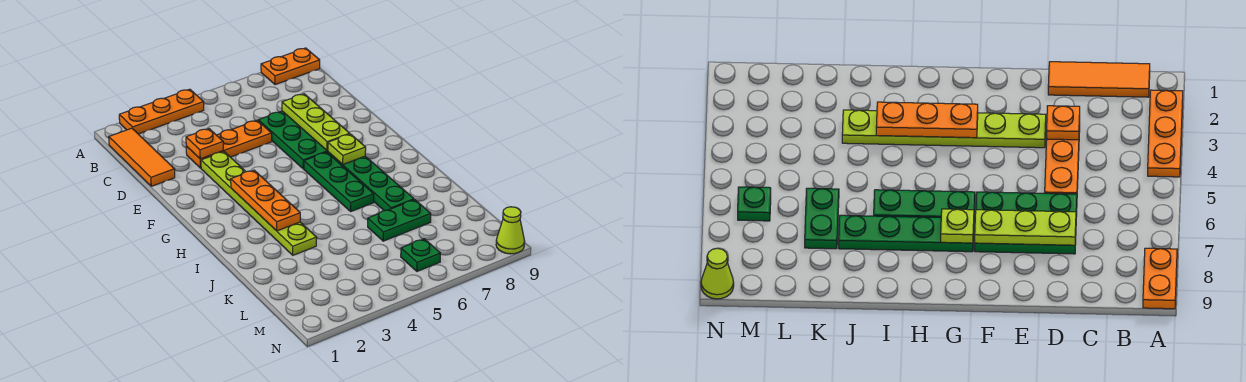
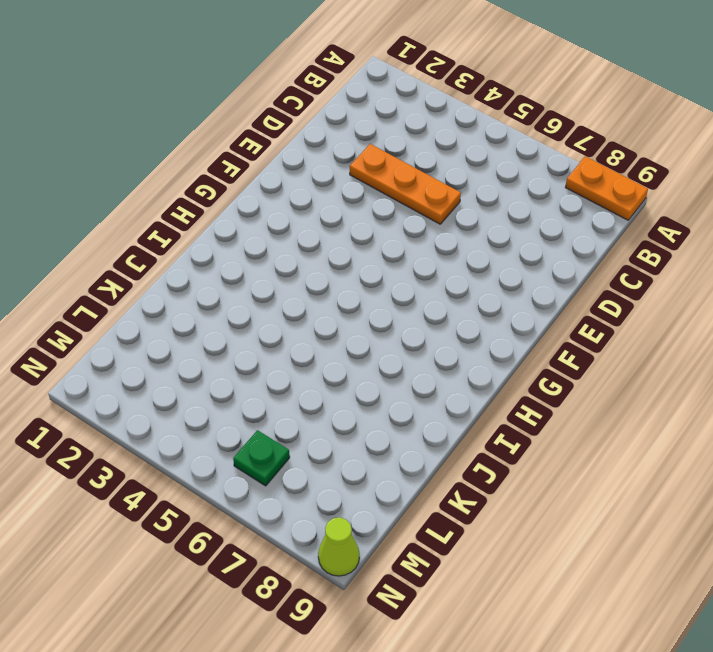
none -> orange 1x3 plate [119,89,204,134]
none -> orange 1x3 tile [109,128,175,186]
none -> green 2x3 plate [258,111,328,169]

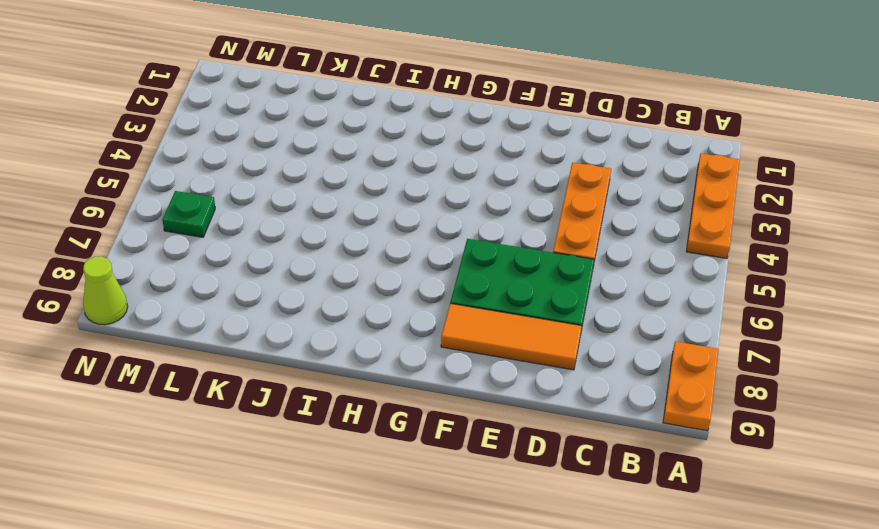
orange 1x3 tile [441,303,582,370] -> orange 1x3 tile moved to [109,128,175,186]
none -> lime 1x6 plate [201,152,317,255]
none -> green 1x3 plate [304,152,374,211]
none -> green 1x4 plate [328,152,414,211]

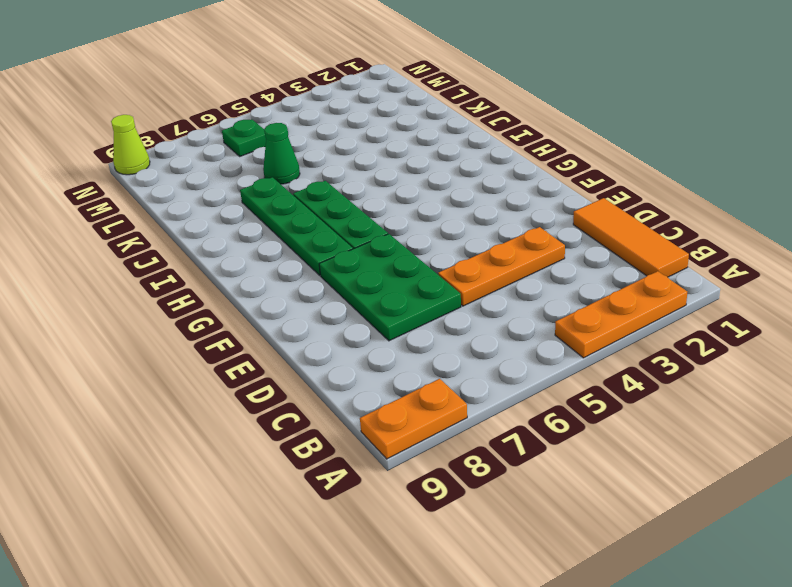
green 1x1 cone [263,123,300,184] -> green 1x2 plate [368,200,431,241]
none -> lime 1x6 plate [201,152,317,255]
none -> orange 1x1 plate [186,129,223,159]
none -> lime 1x3 plate [282,94,350,151]

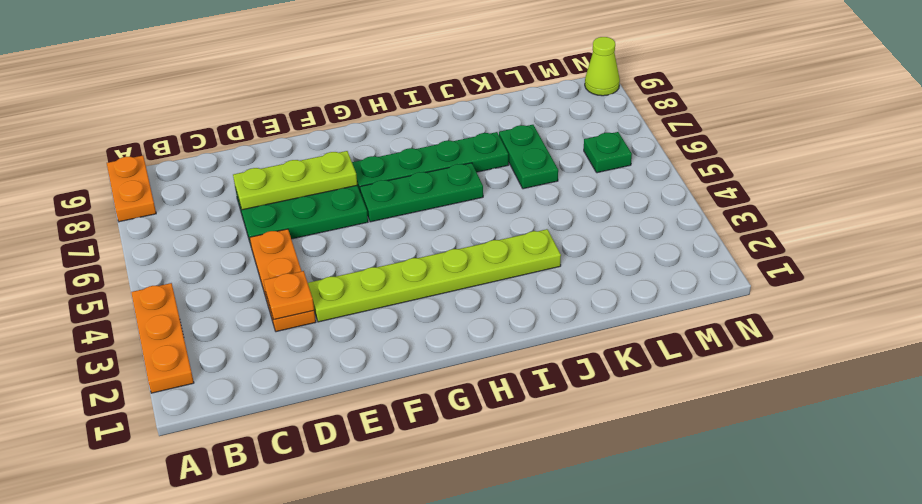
none -> orange 1x3 tile [109,128,175,186]
none -> orange 1x3 plate [231,170,300,231]
none -> lime 1x1 plate [328,134,366,164]

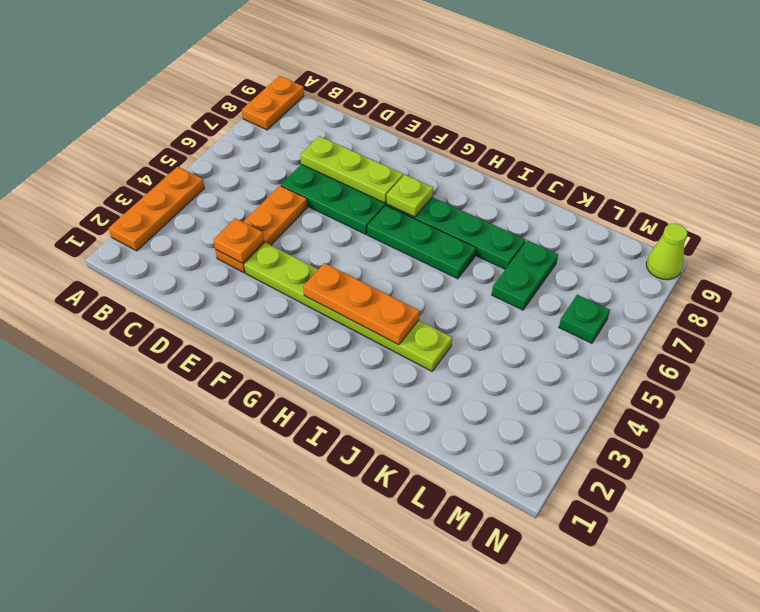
none -> orange 1x3 tile [109,128,175,186]

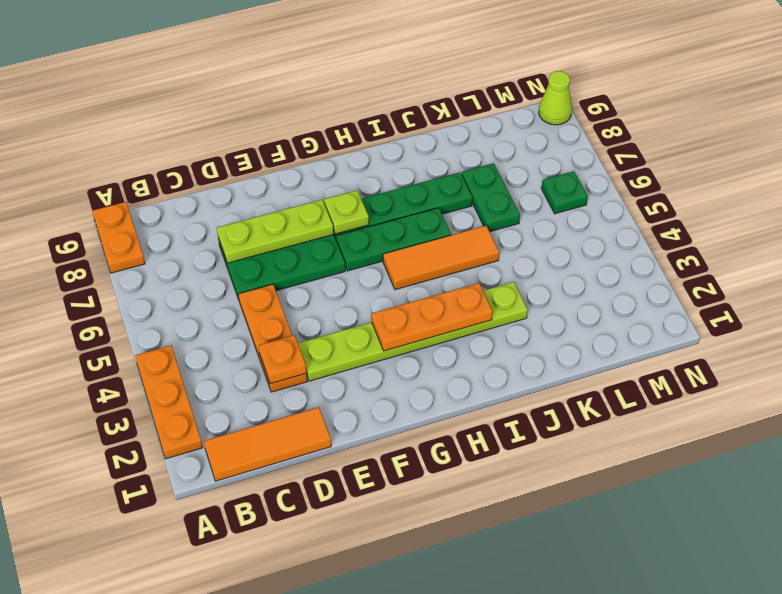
orange 1x3 tile [383,226,499,290] -> none

